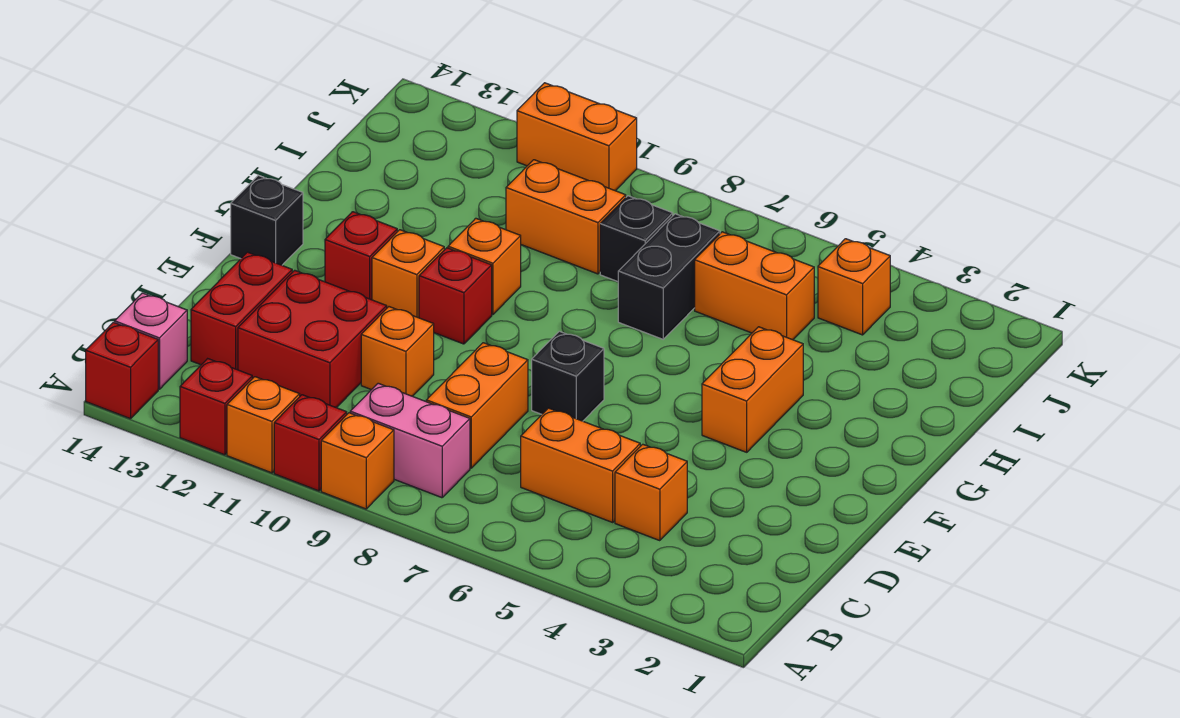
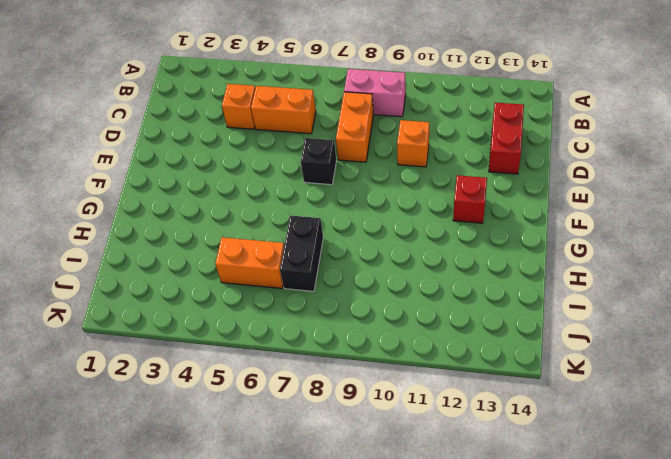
none -> orange 1x1 brick [321,413,394,509]
none -> red 1x1 brick [274,395,347,491]
none -> orange 1x1 brick [227,377,300,473]

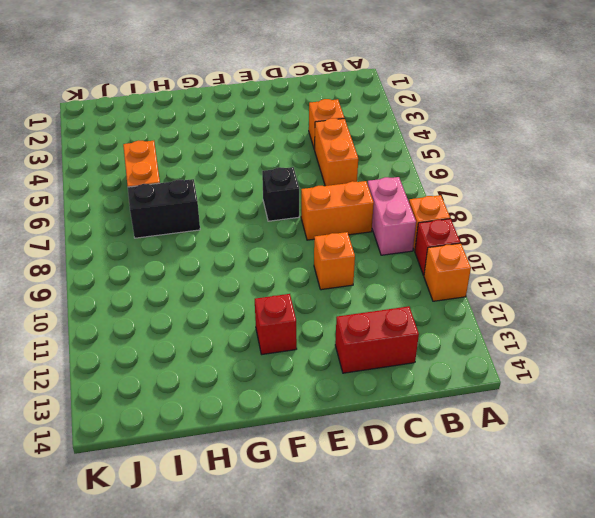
none -> red 1x1 brick [180,359,252,455]
none -> red 1x1 brick [86,322,158,419]
none -> pink 1x1 brick [115,293,187,389]

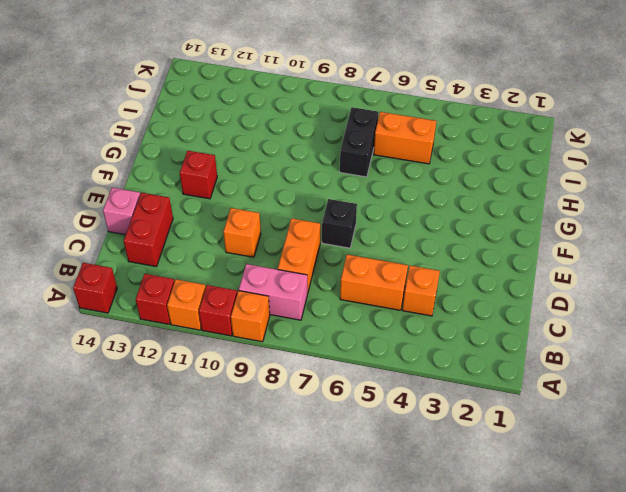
pink 1x1 brick [103,188,140,235] -> pink 1x1 brick moved to [115,293,187,389]
none -> red 2x2 brick [238,270,387,408]
none -> orange 1x2 brick [702,327,803,452]
none -> red 1x1 brick [419,248,492,344]

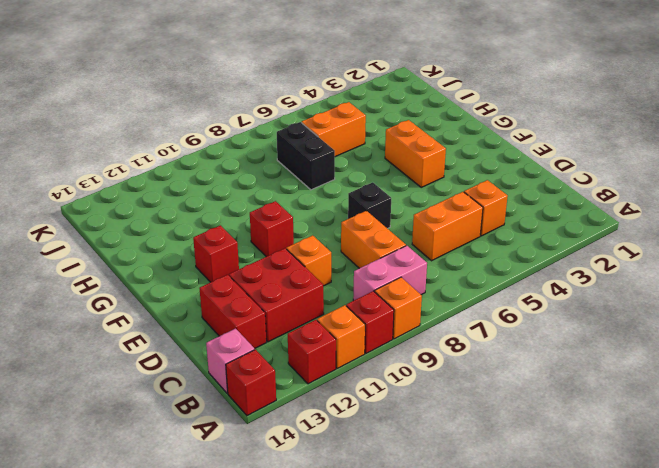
none -> orange 1x1 brick [372,230,444,318]
none -> black 1x1 brick [231,175,303,265]
none -> orange 1x1 brick [448,218,521,315]

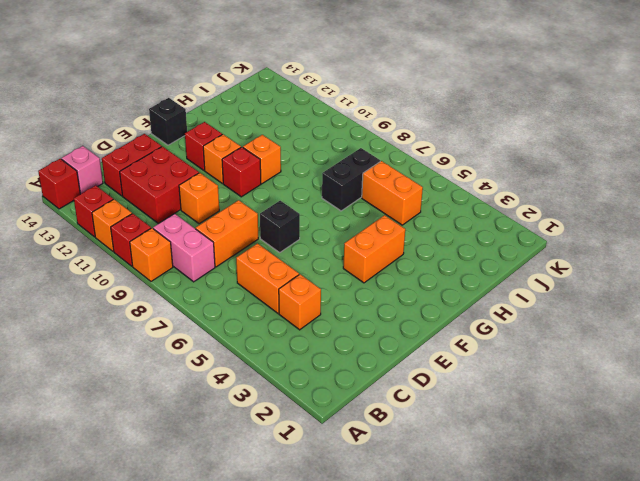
none -> black 1x1 brick [600,196,673,282]
none -> orange 1x2 brick [506,160,626,274]
none -> orange 1x1 brick [818,239,890,335]

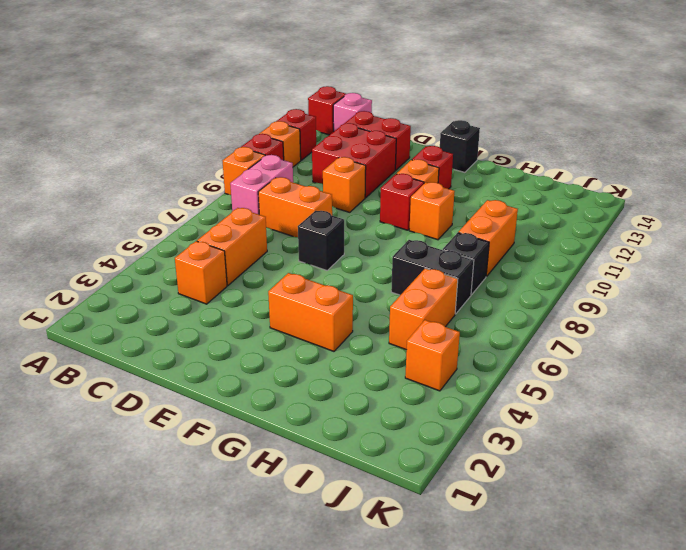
none -> orange 1x2 brick [517,83,637,191]

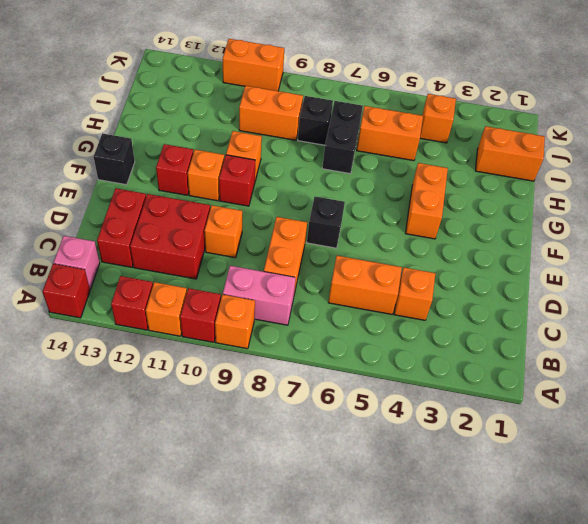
orange 1x2 brick [475,126,545,181] -> none

